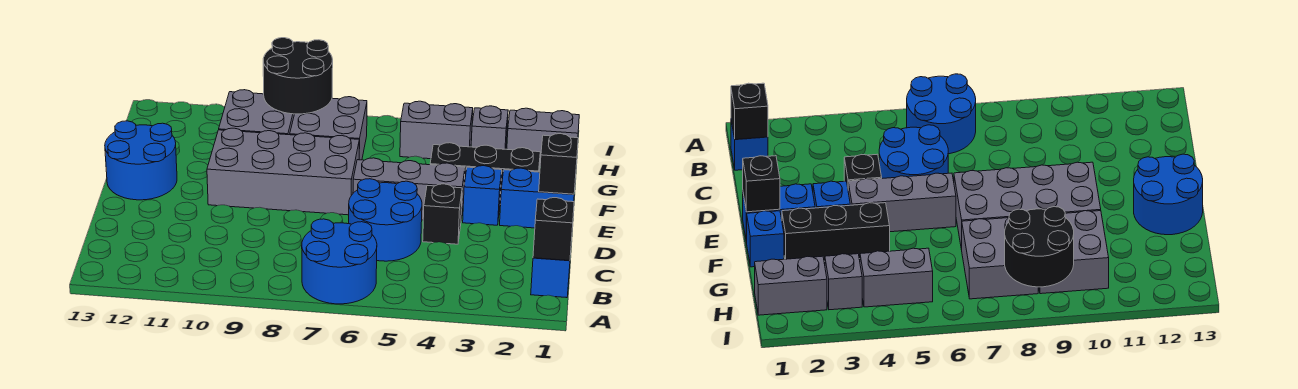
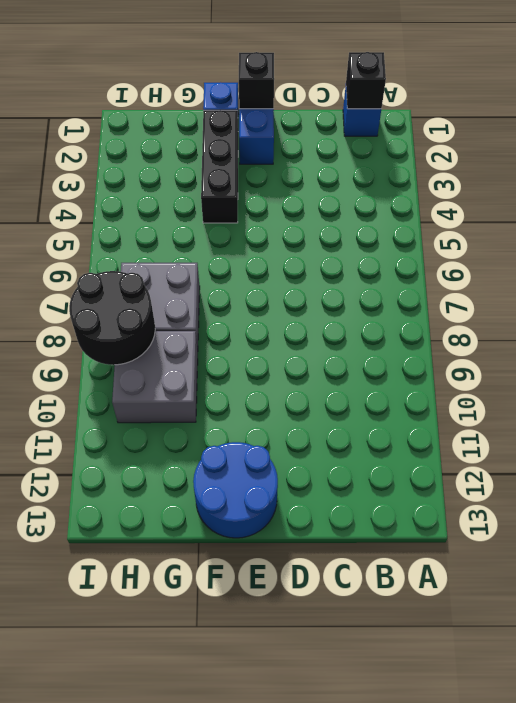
none -> blue 2x2 round brick [302,219,377,304]
none -> blue 2x2 round brick [349,179,422,261]
none -> black 1x1 brick [423,184,462,244]

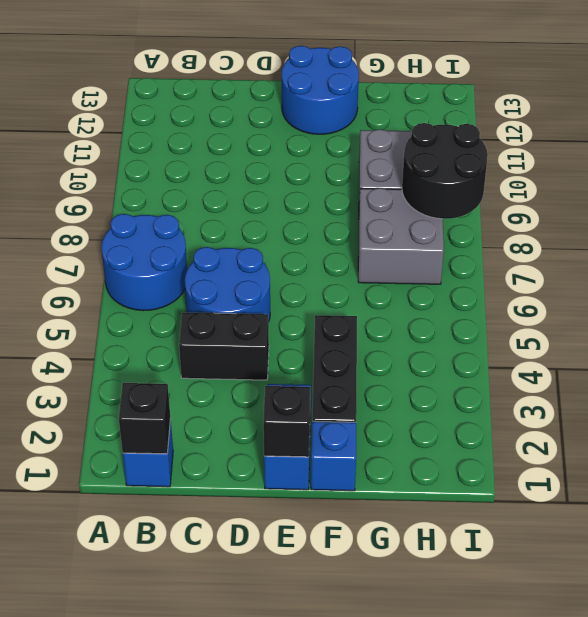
black 1x2 brick [179,313,269,380] -> black 1x1 brick [423,184,462,244]
none -> blue 1x1 brick [463,166,502,225]
none -> grey 1x3 brick [353,158,465,220]
none -> grey 2x4 brick [207,128,359,215]

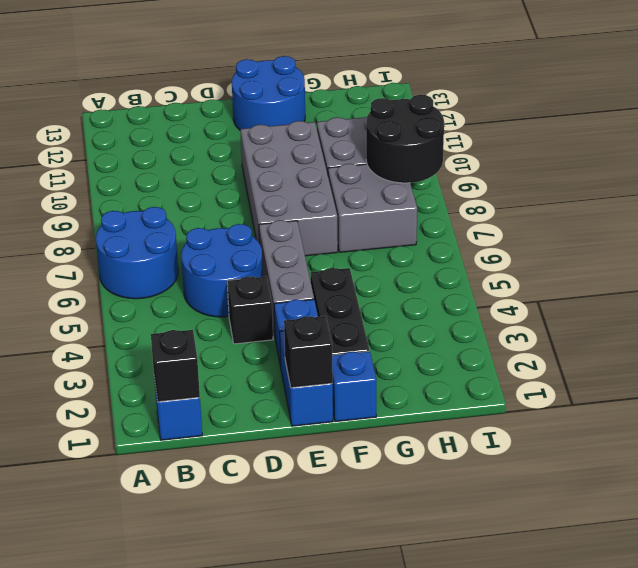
none -> grey 1x2 brick [507,108,579,166]
none -> grey 1x1 brick [471,106,508,149]
none -> grey 1x2 brick [400,101,473,159]

